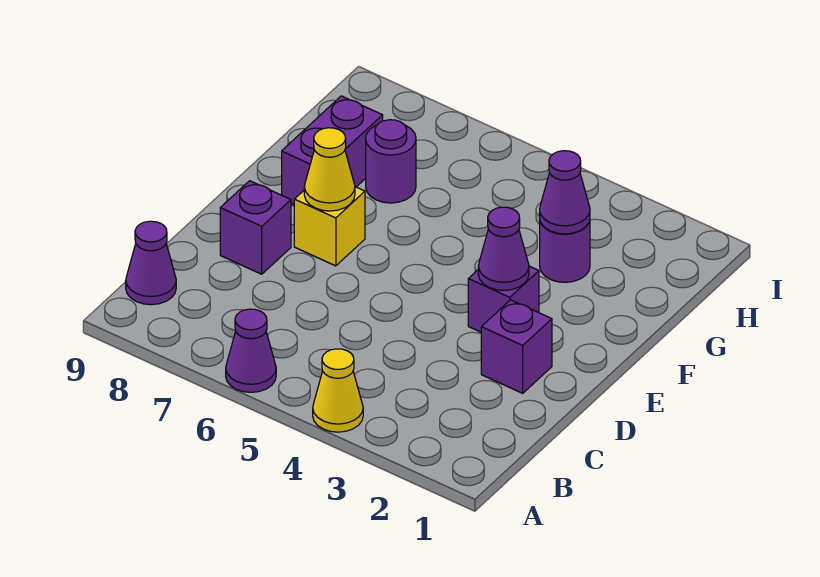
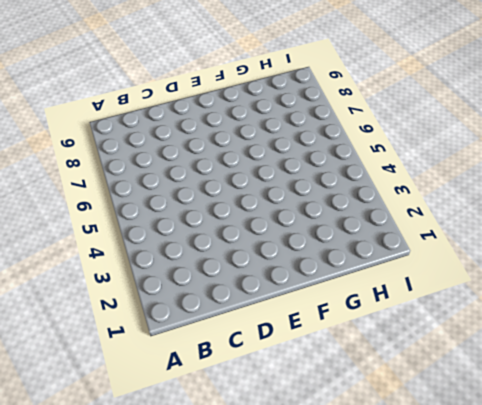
none -> yellow 1x1 cone [313,349,363,432]
none -> purple 1x1 cone [226,309,276,392]
none -> purple 1x1 cone [126,221,176,305]

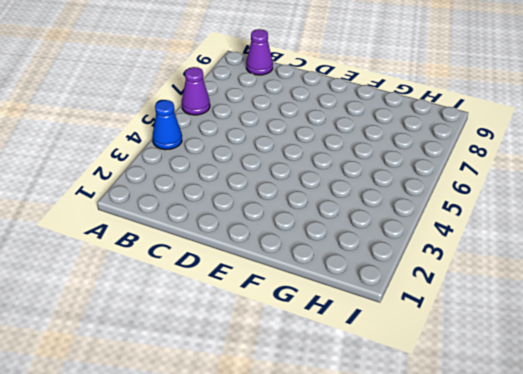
blue 1x1 cone [152,100,182,150] -> yellow 1x1 cone [313,349,363,432]
none -> purple 1x1 brick [481,300,552,393]
none -> purple 1x1 brick [220,181,291,274]
none -> purple 1x1 brick [468,266,539,332]

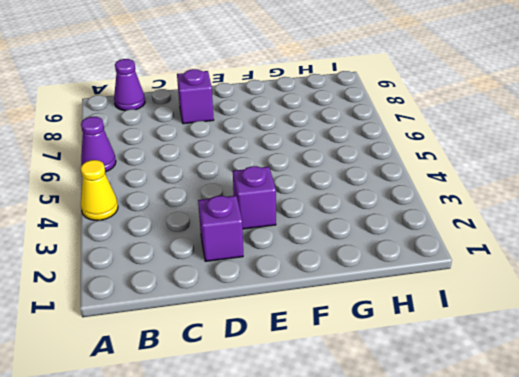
none -> yellow 1x1 brick [294,187,365,266]
none -> purple 1x2 brick [282,96,383,205]
none -> purple 1x1 round brick [540,220,590,282]

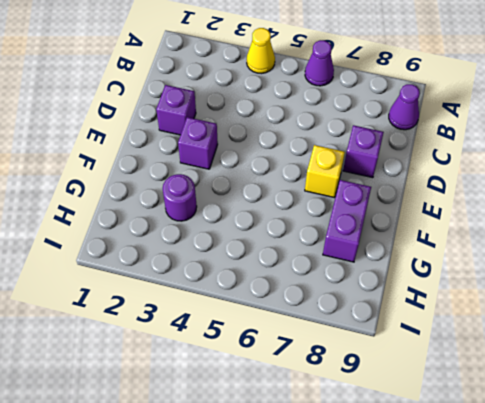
none -> purple 1x1 round brick [366,120,416,203]
none -> purple 1x1 cone [478,207,529,290]
none -> yellow 1x1 cone [304,128,355,211]

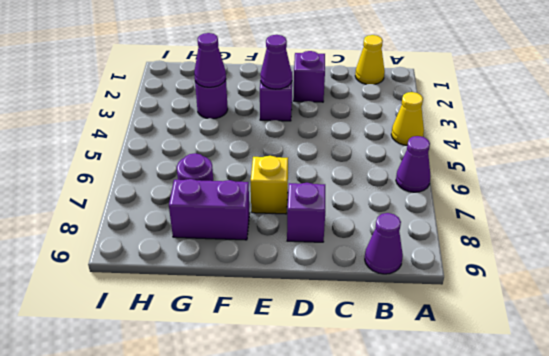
yellow 1x1 cone [355,35,385,84] -> yellow 1x1 cone moved to [304,128,355,211]

